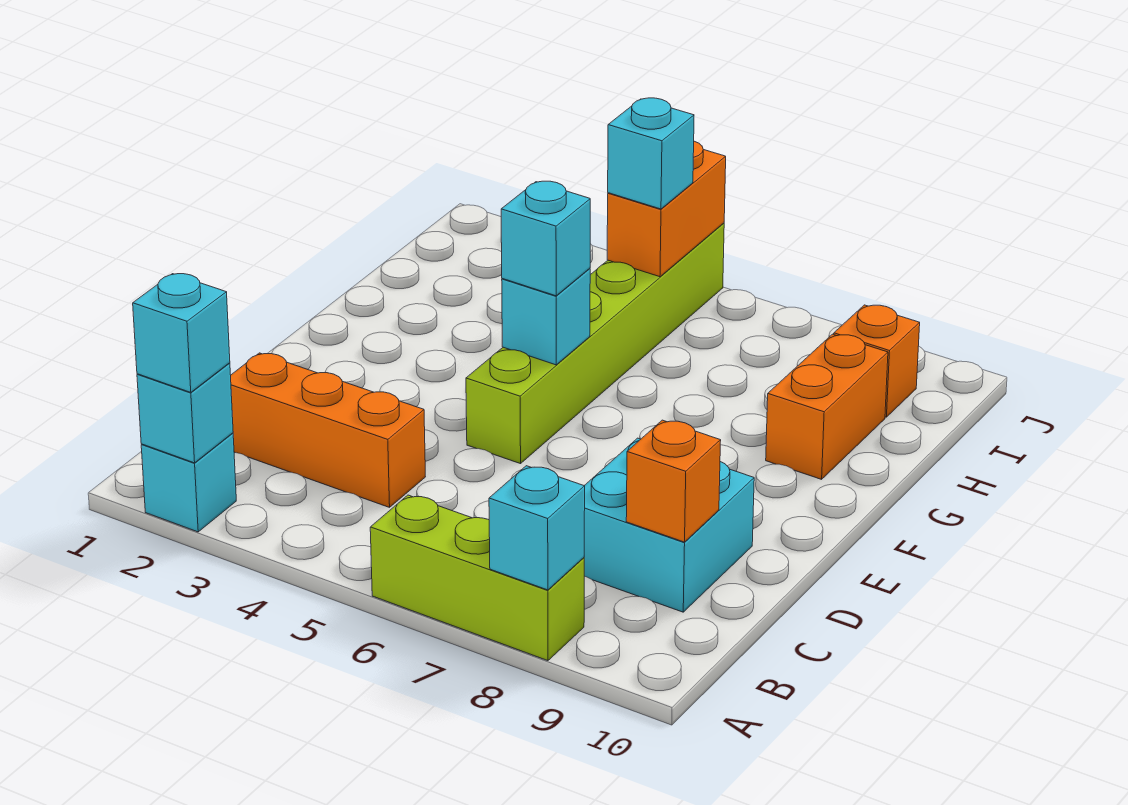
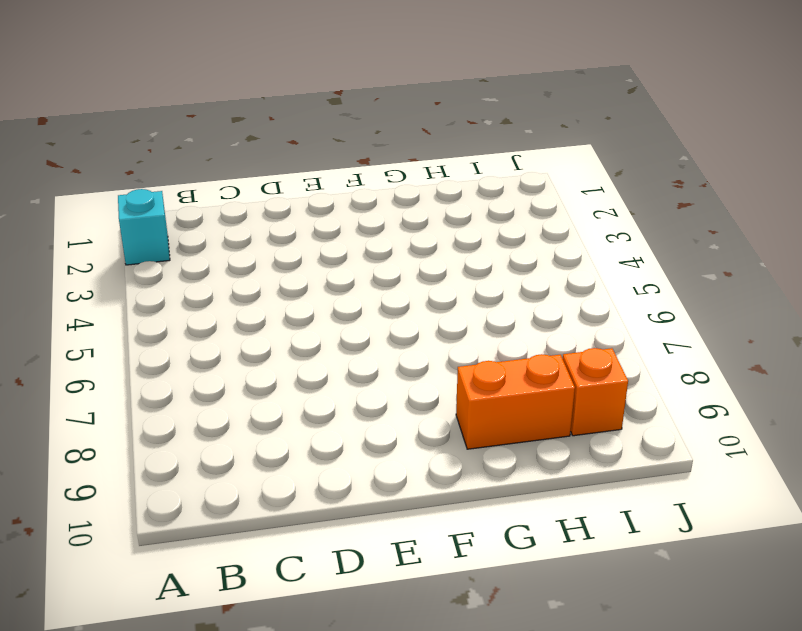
none -> lime 1x3 brick [370,495,584,661]
none -> orange 1x3 brick [231,353,425,507]
none -> cyan 2x2 brick [584,438,754,612]

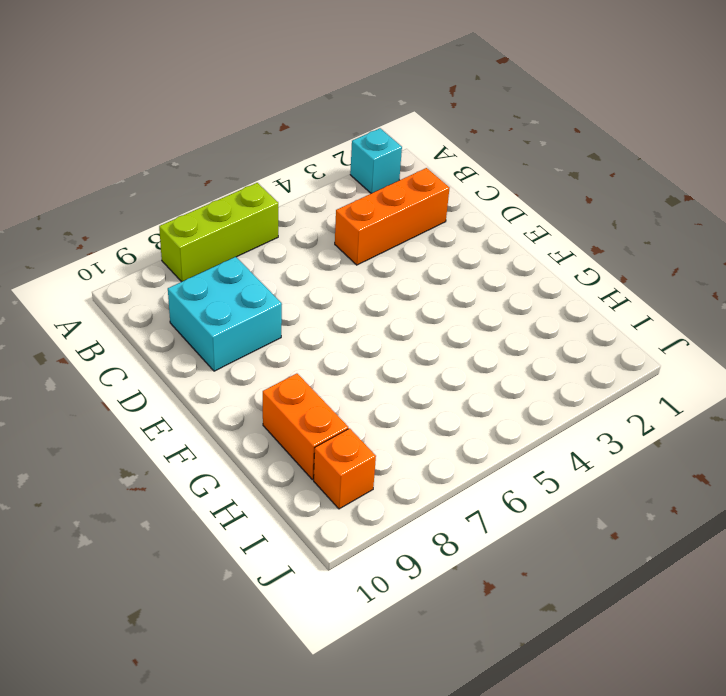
none -> lime 1x6 brick [466,223,724,464]
none -> cyan 1x1 brick [137,363,233,463]
none -> cyan 1x1 brick [489,466,585,590]

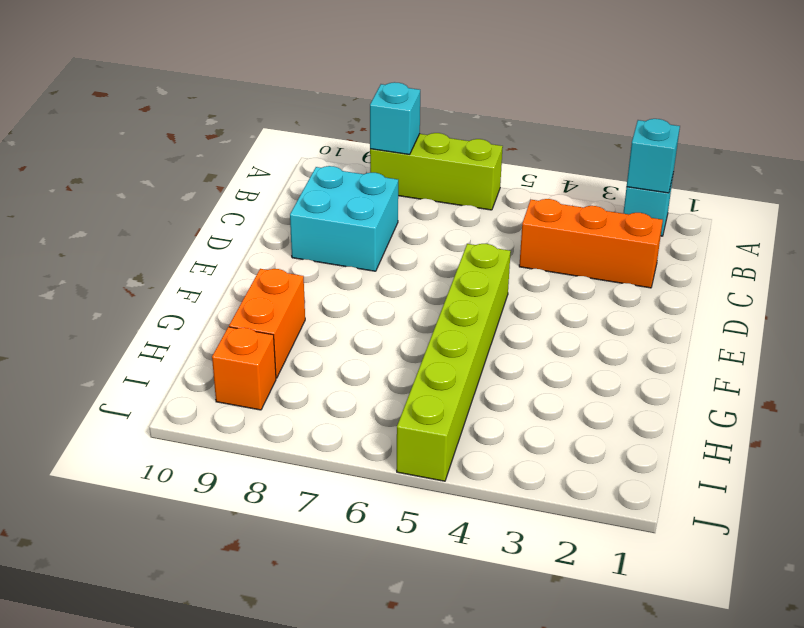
none -> orange 1x1 brick [626,420,721,542]
none -> cyan 1x1 brick [502,268,590,365]
none -> orange 1x2 brick [607,141,726,277]

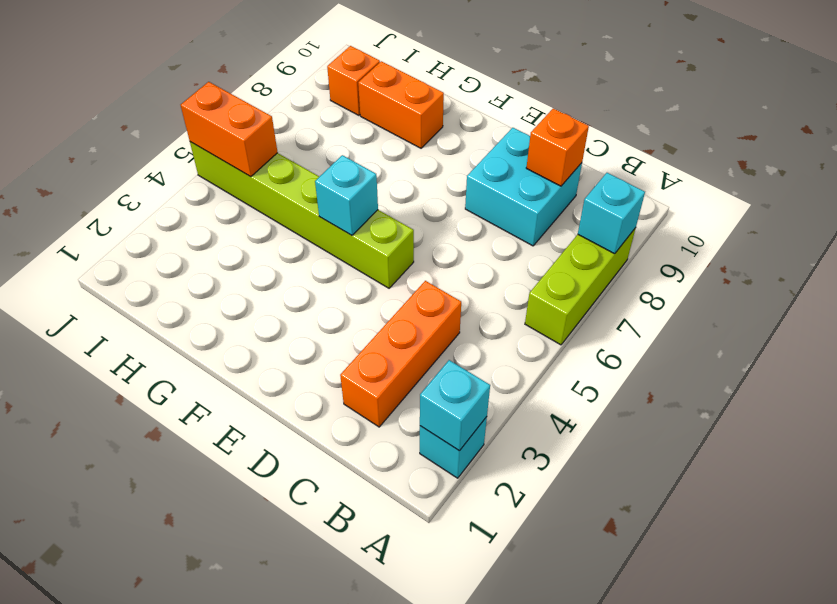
none -> cyan 1x1 brick [133,274,230,392]
none -> cyan 1x1 brick [501,181,590,296]
none -> cyan 1x1 brick [608,98,694,209]

